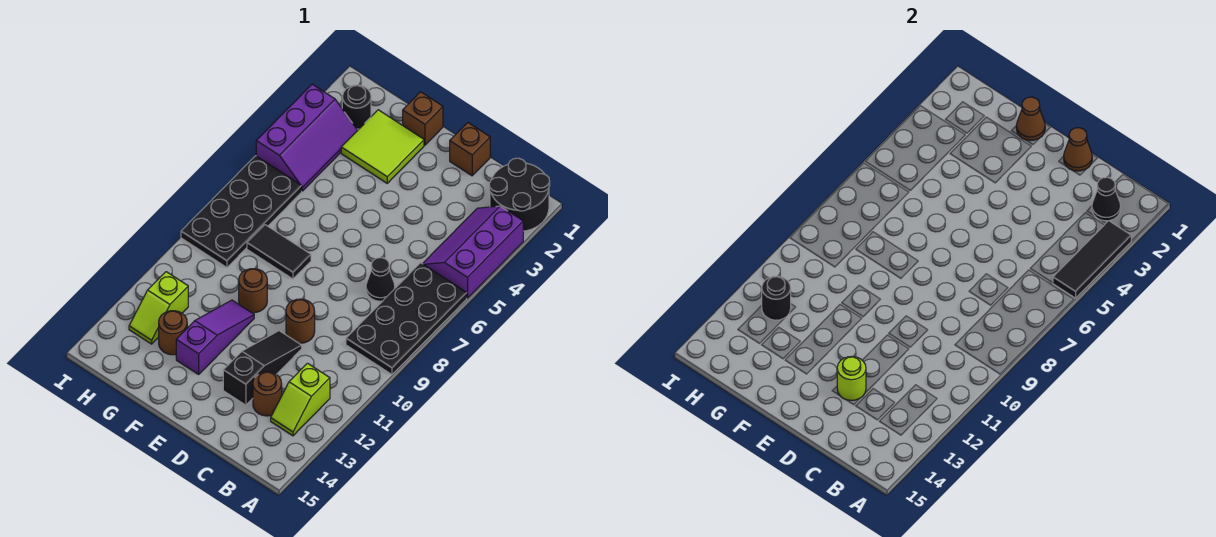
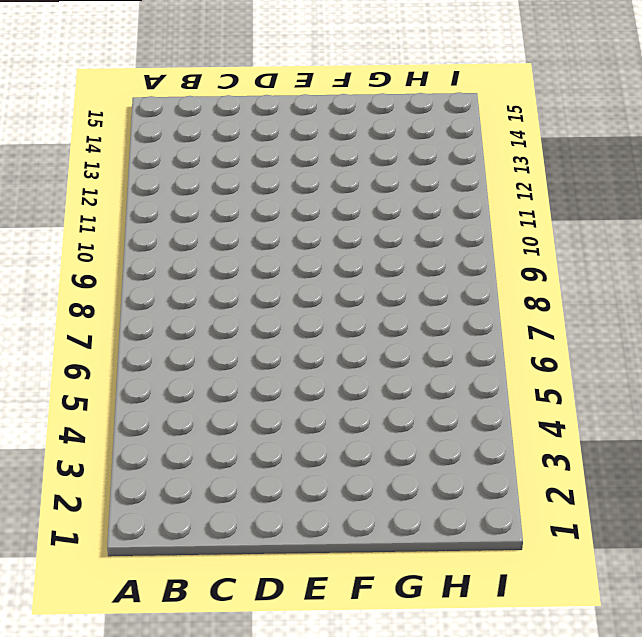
none -> black 2x2 round brick [489,158,550,231]
none -> purple 2x3 slope [423,206,523,298]
none -> black 2x4 plate [346,263,467,374]

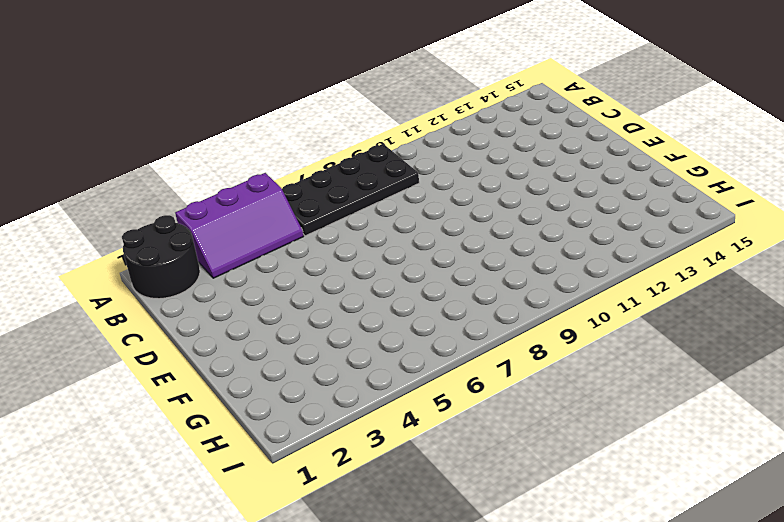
none -> lime 1x2 slope [271,363,330,436]
none -> black 1x1 cone [366,258,395,301]
none -> brown 1x1 round brick [253,372,282,416]

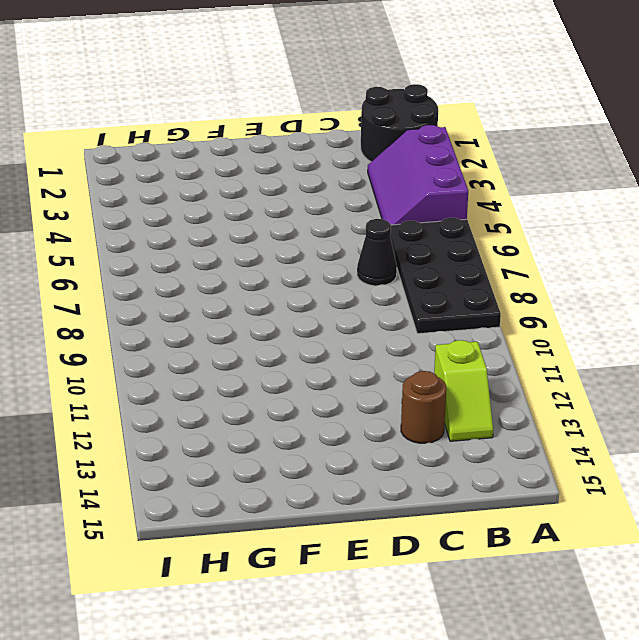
none -> brown 1x1 brick [450,123,490,176]
none -> brown 1x1 round brick [286,299,315,343]
none -> black 1x3 slope [223,331,302,405]

